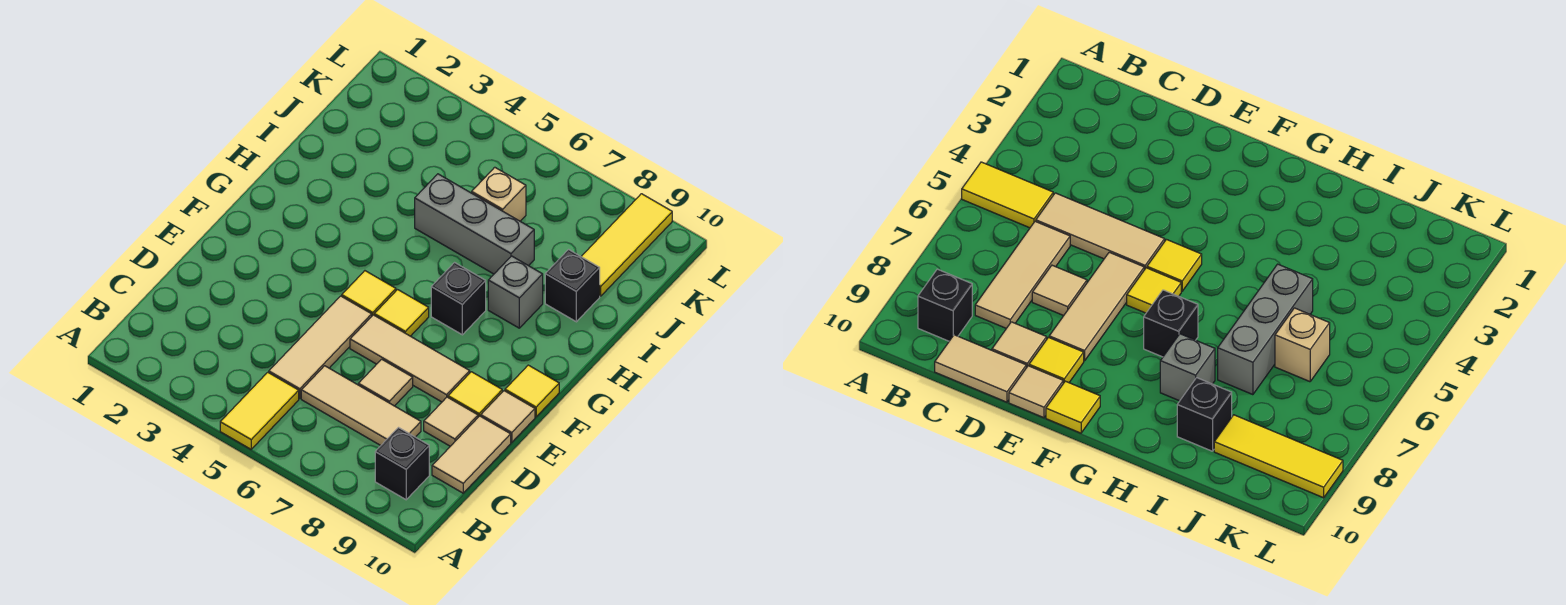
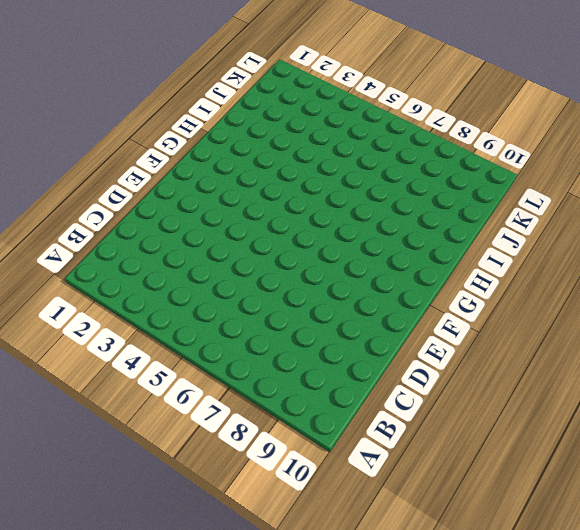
none -> yellow 1x2 tile [220,372,299,449]
none -> black 1x1 brick [375,428,429,500]
none -> tan 1x3 tile [269,296,372,399]

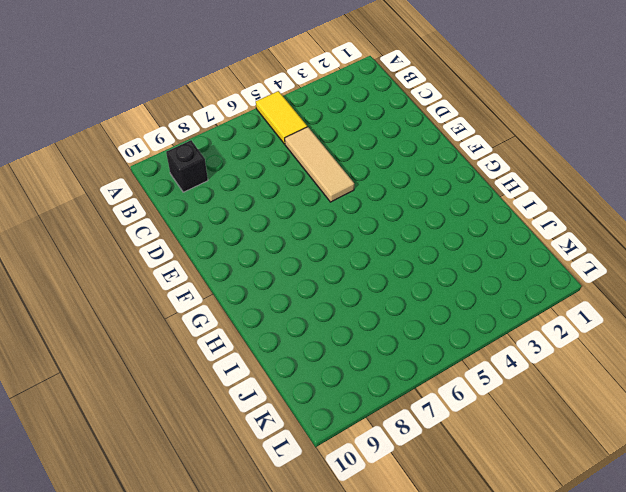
none -> tan 1x3 tile [301,366,421,446]
none -> tan 1x2 tile [432,416,511,493]
none -> tan 1x1 tile [358,359,413,406]

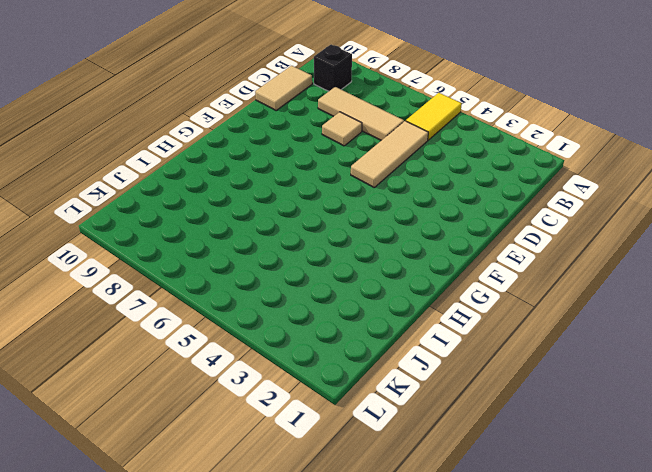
none -> tan 1x1 tile [424,397,478,446]
none -> tan 1x3 tile [350,315,470,402]
none -> yellow 1x1 tile [448,372,502,417]

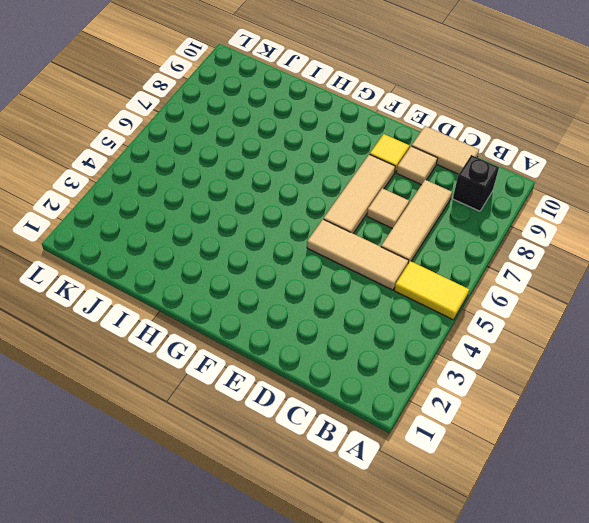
none -> tan 1x1 tile [481,391,535,442]
none -> yellow 1x1 tile [342,271,396,316]
none -> yellow 1x1 tile [374,290,429,336]

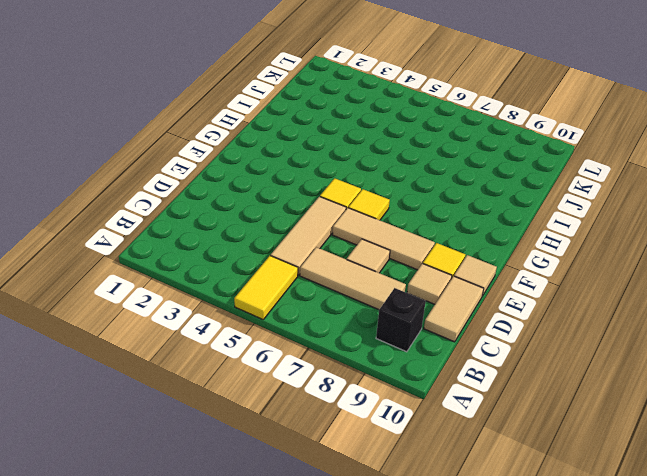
none -> yellow 1x1 tile [505,365,559,417]
none -> black 1x1 brick [431,263,486,335]
none -> grey 1x1 brick [488,256,543,328]

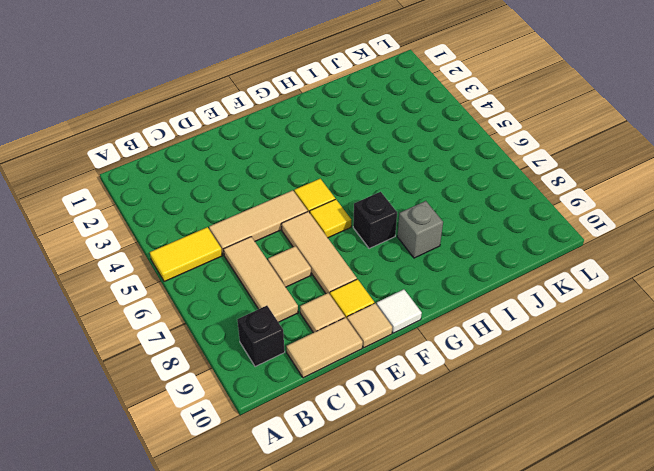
white 1x1 tile [376,289,422,333] -> yellow 1x1 tile [505,365,559,417]
none -> grey 1x3 brick [415,174,534,274]
none -> black 1x1 brick [545,250,600,322]
none -> tan 1x1 brick [472,167,526,221]

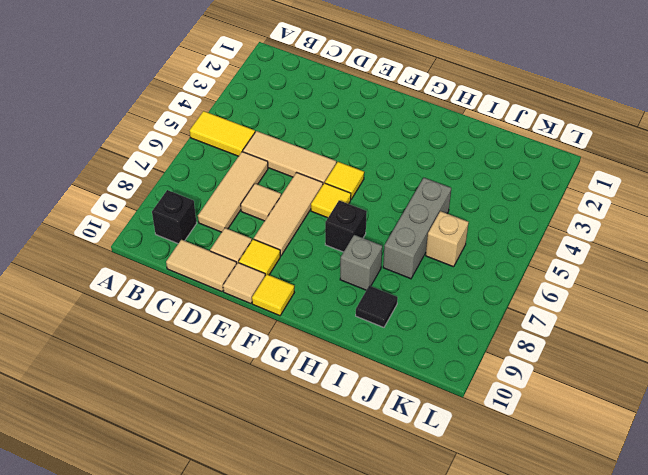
black 1x1 tile [356,286,398,327] -> black 1x1 brick [545,250,600,322]
none -> yellow 1x3 tile [581,194,672,296]

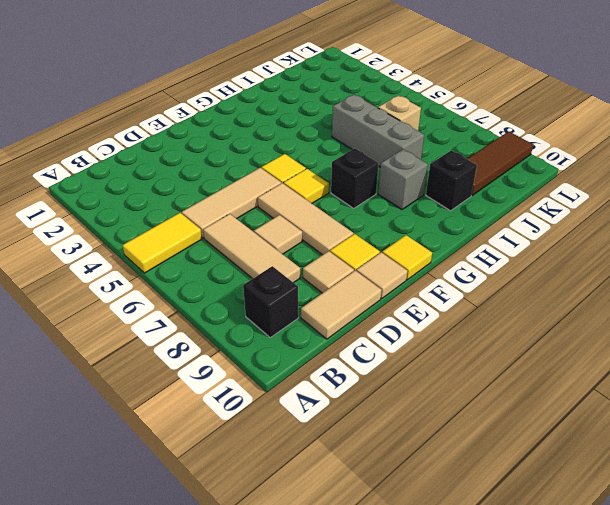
brown 1x3 tile [468,131,533,195] -> yellow 1x3 tile [581,194,672,296]

